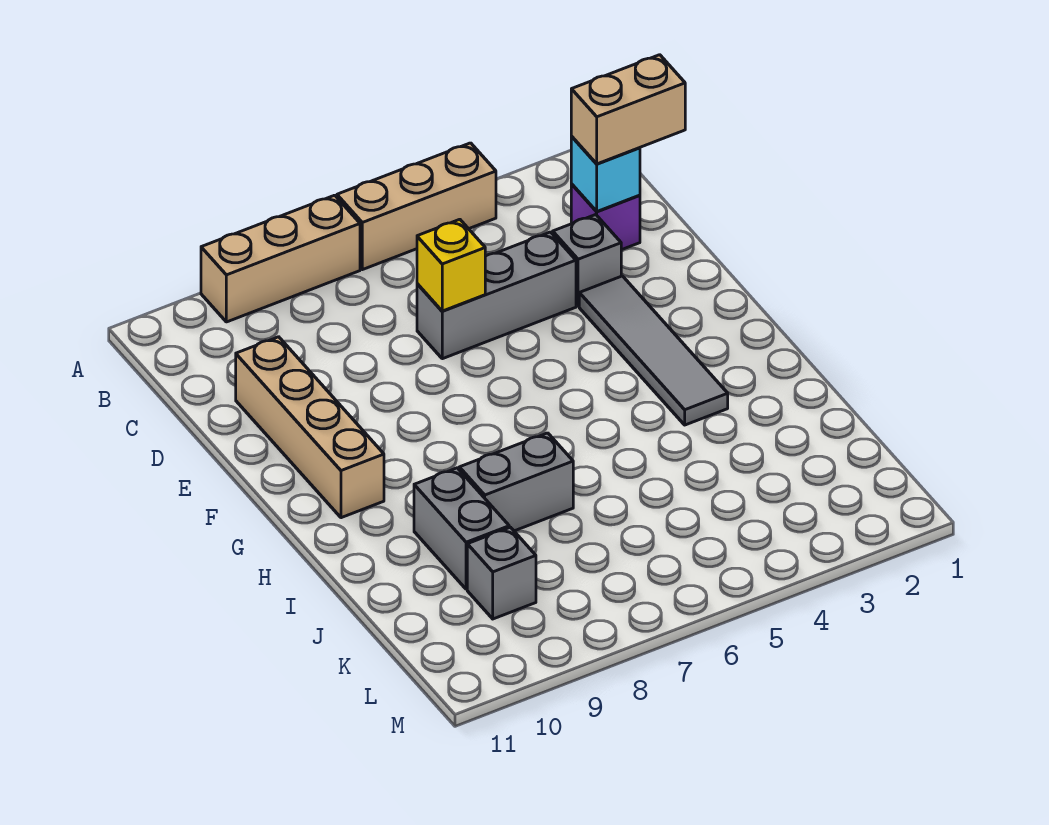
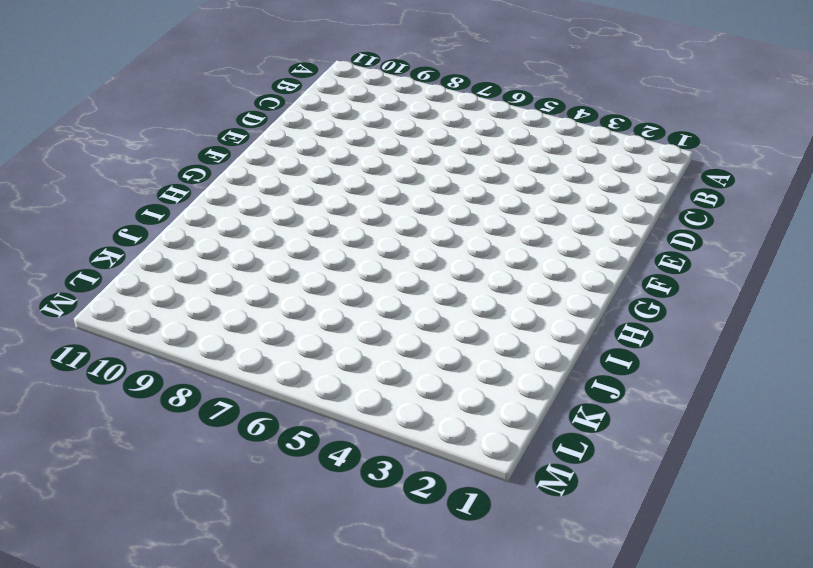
none -> tan 1x3 brick [337,143,496,270]
none -> tan 1x3 brick [201,195,360,322]
none -> purple 1x1 brick [571,184,640,250]

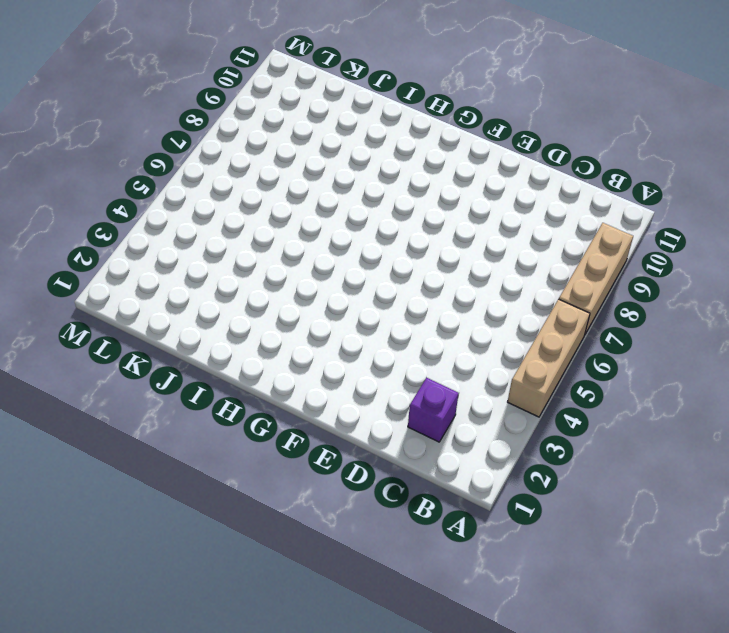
none -> grey 1x1 brick [553,215,621,306]
none -> grey 1x3 brick [417,232,576,359]
none -> tan 1x4 brick [236,337,384,518]

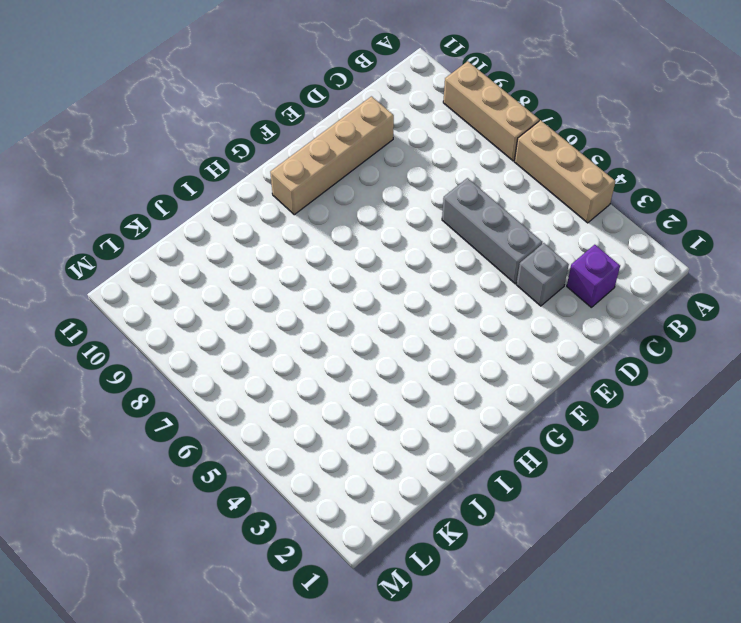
none -> grey 1x4 tile [579,276,728,425]
none -> grey 1x2 brick [459,433,573,531]
none -> grey 1x2 brick [414,468,509,589]

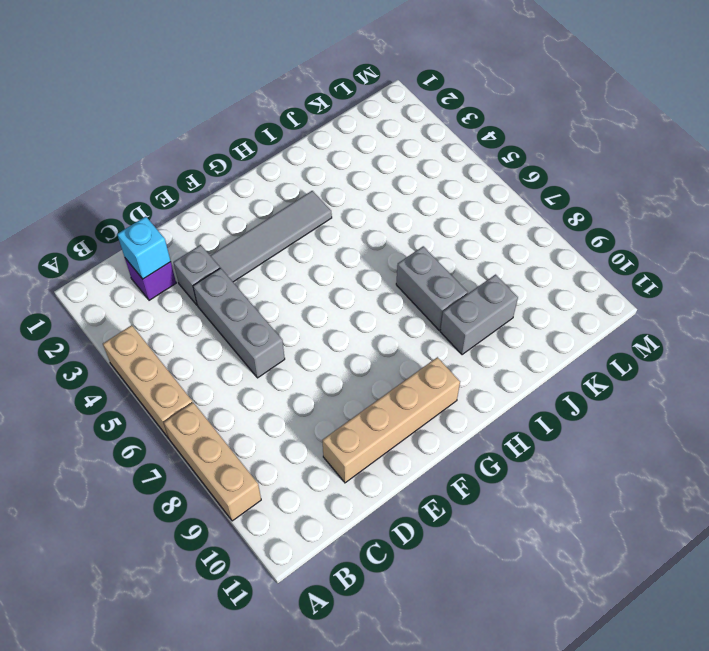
none -> grey 1x1 brick [467,527,536,619]
none -> yellow 1x1 brick [417,219,485,311]
none -> tan 1x2 brick [571,55,685,164]

